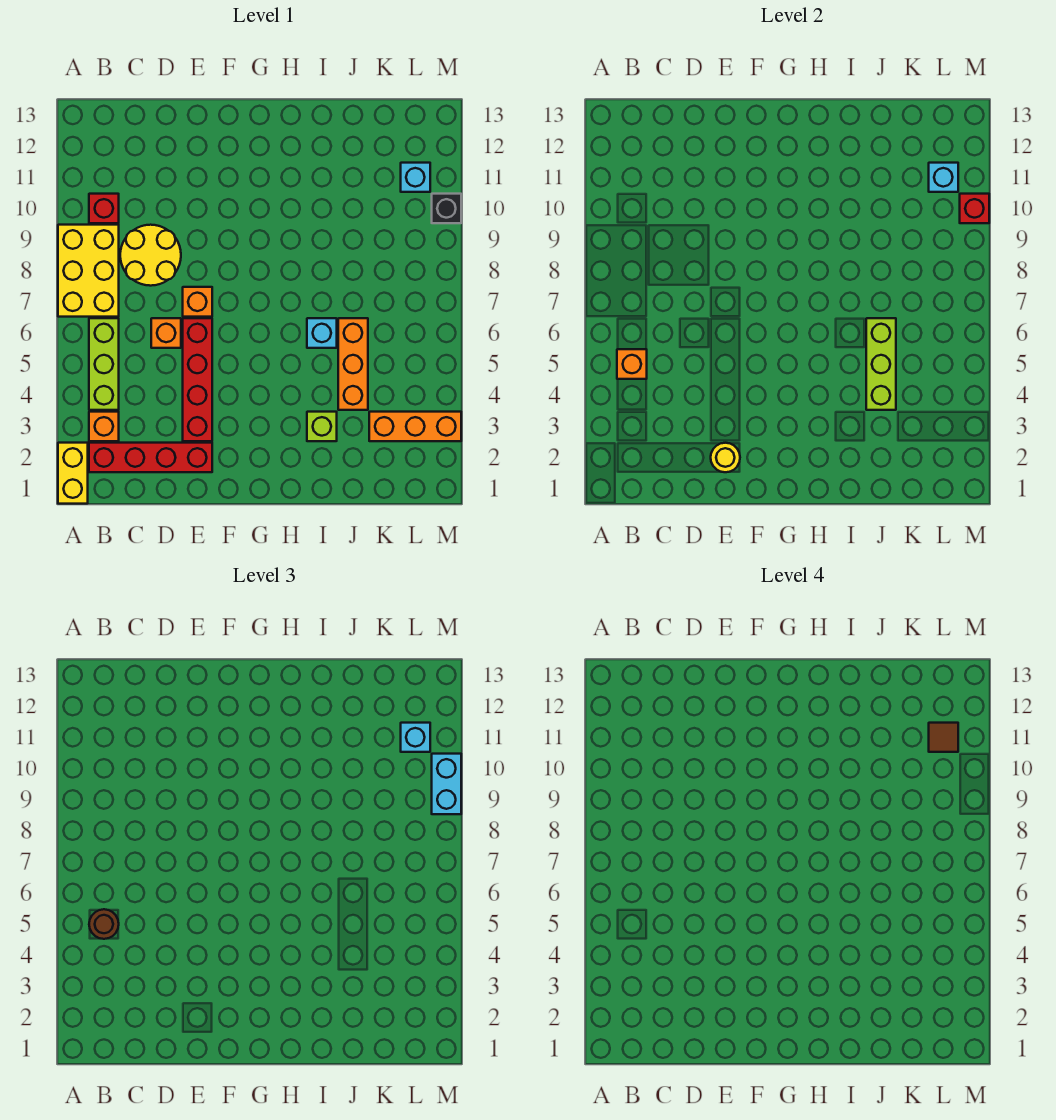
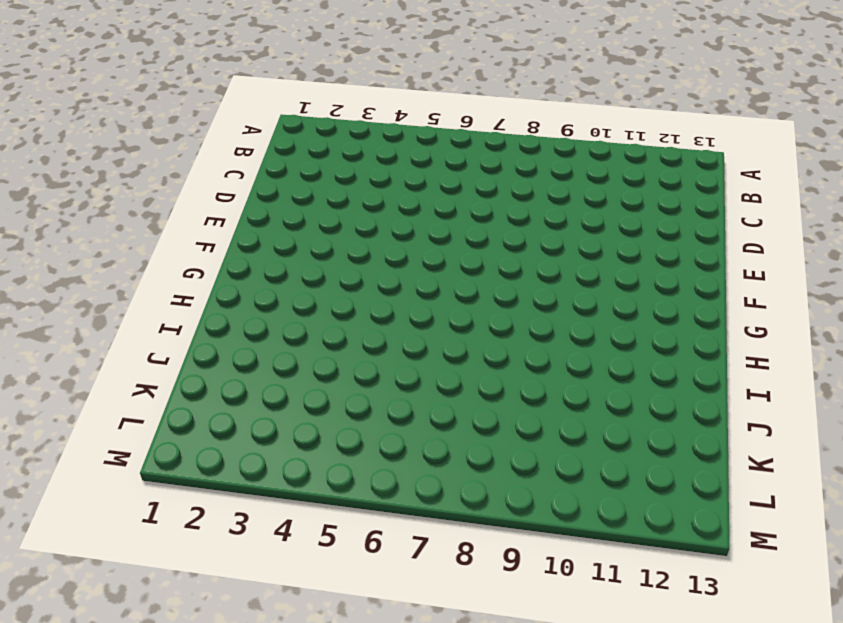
none -> yellow 1x2 brick [58,443,88,504]
none -> yellow 2x3 brick [58,225,119,317]
none -> red 1x4 brick [89,443,212,472]

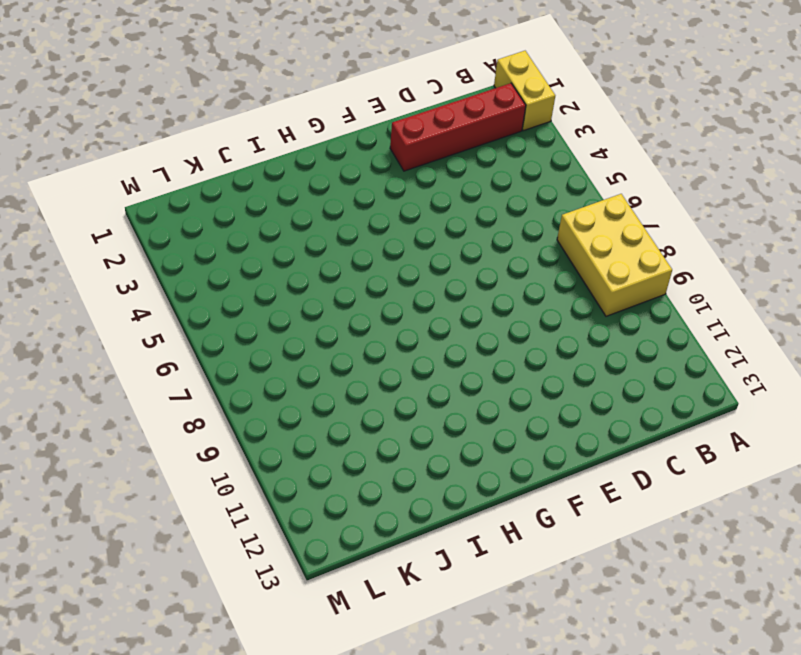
none -> orange 1x1 brick [89,412,119,441]
none -> lime 1x3 brick [89,318,119,410]
none -> red 1x1 brick [89,194,119,223]

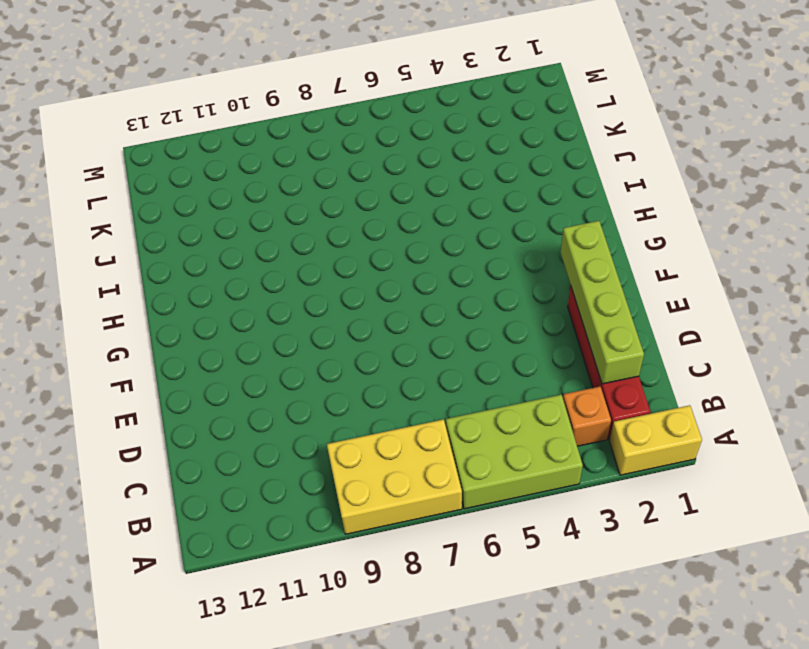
lime 2x3 brick [446,395,583,509] -> lime 1x3 brick [89,318,119,410]
lime 1x4 brick [561,221,644,384] -> yellow 1x1 round brick [711,443,740,472]
none -> red 1x1 brick [89,194,119,223]
none -> yellow 2x2 round brick [120,225,181,286]
none -> orange 1x1 brick [151,318,181,348]

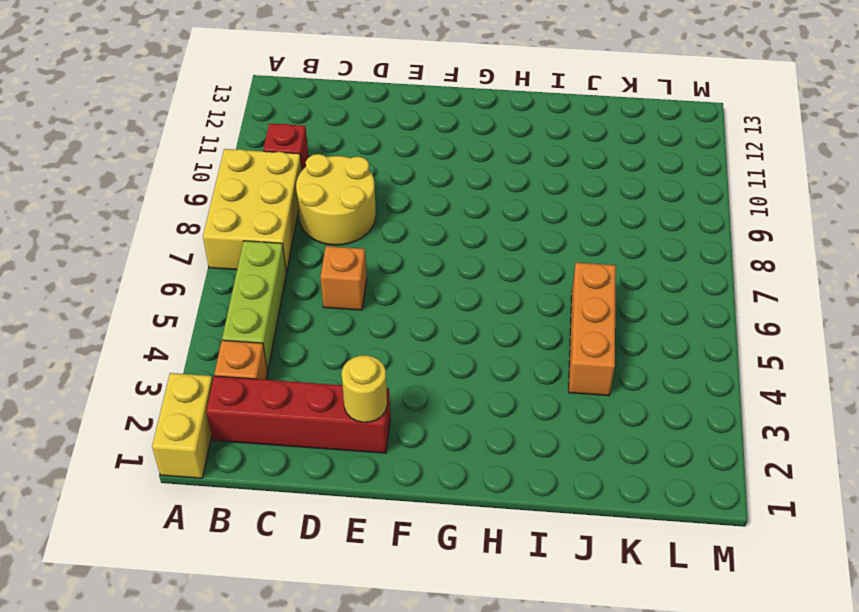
none -> red 1x4 brick [183,318,212,441]
none -> orange 1x1 brick [183,287,212,317]
none -> lime 1x1 brick [307,412,337,441]

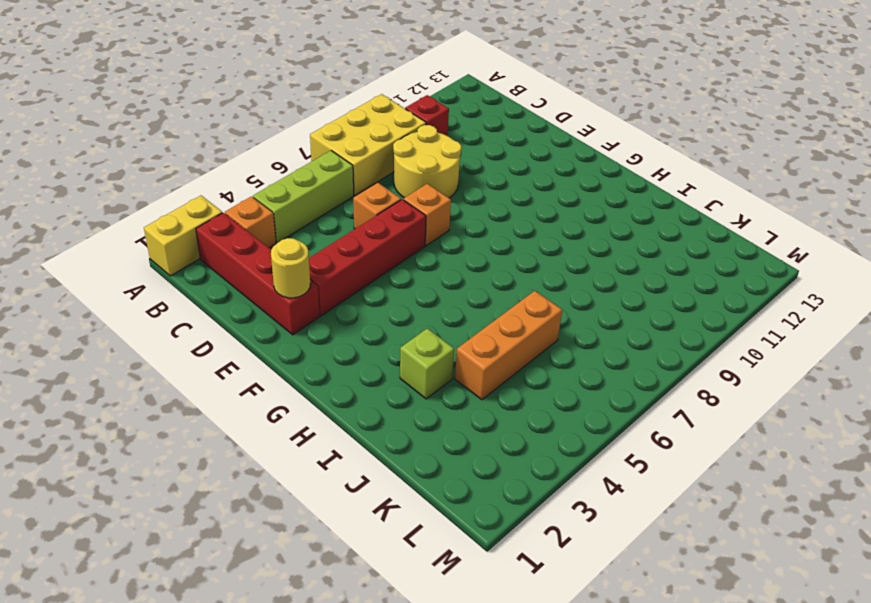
none -> cyan 1x1 brick [307,318,337,348]
none -> orange 1x3 brick [369,412,461,441]
none -> cyan 1x1 brick [401,163,430,192]

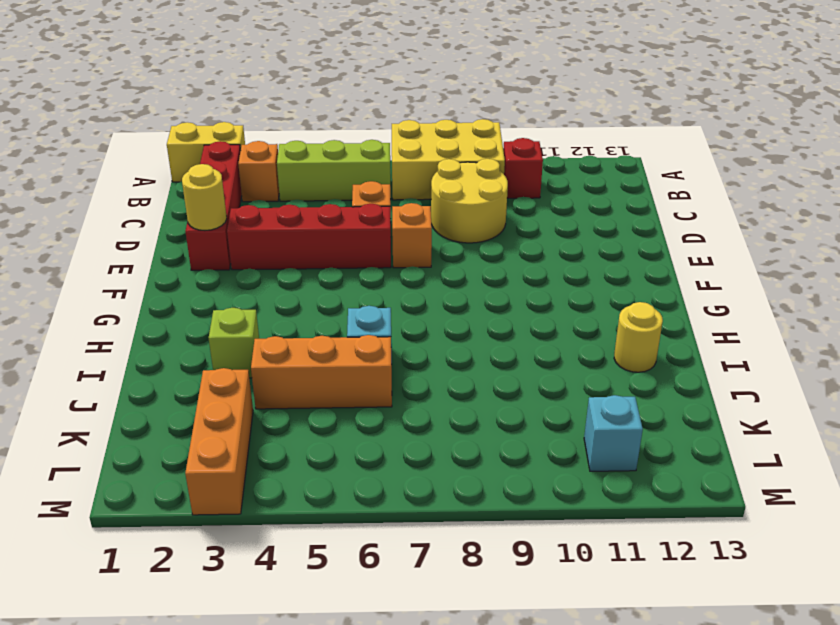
yellow 1x1 round brick [614,302,663,372] -> none
none -> black 1x1 brick [432,194,461,223]
none -> orange 1x1 brick [617,349,647,379]
none -> lime 1x3 brick [866,318,896,410]

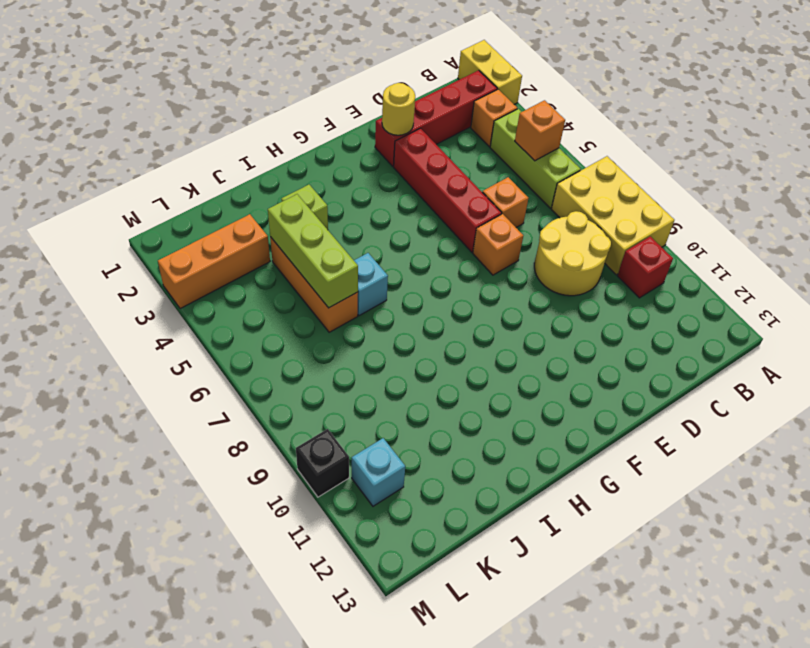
none -> cyan 1x1 brick [929,163,958,192]
none -> red 1x1 brick [960,194,989,223]
none -> brown 1x1 round brick [89,909,119,939]

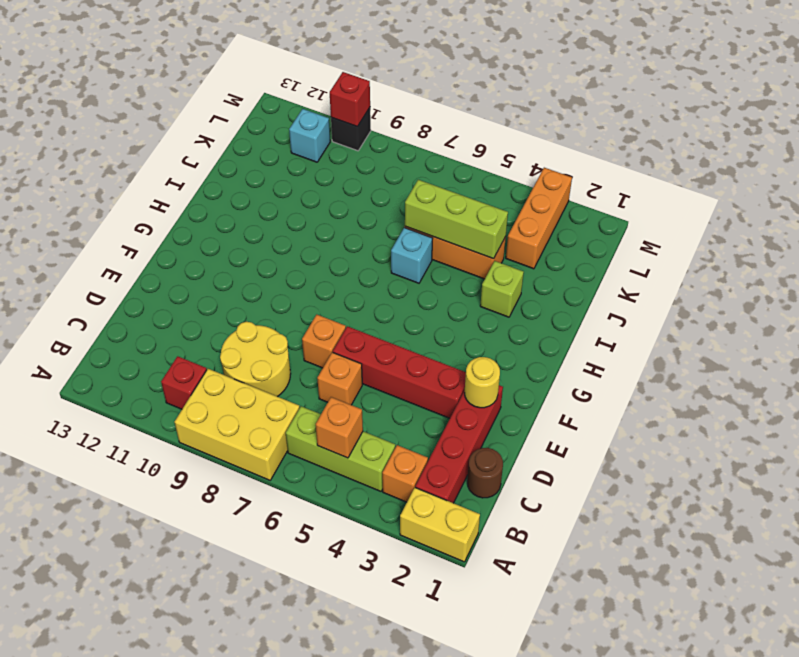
brown 1x1 round brick [467,448,503,498] -> brown 1x1 round brick moved to [89,909,119,939]
none -> cyan 1x1 brick [929,163,958,192]
none -> cyan 1x1 brick [401,723,430,752]
none -> cyan 1x2 brick [432,754,461,814]

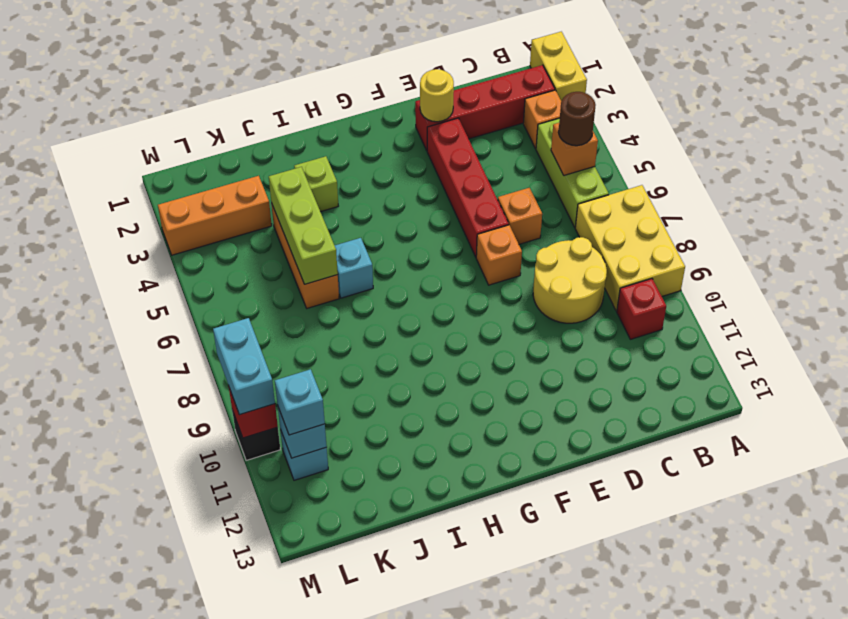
none -> brown 1x1 tile [929,723,958,752]

